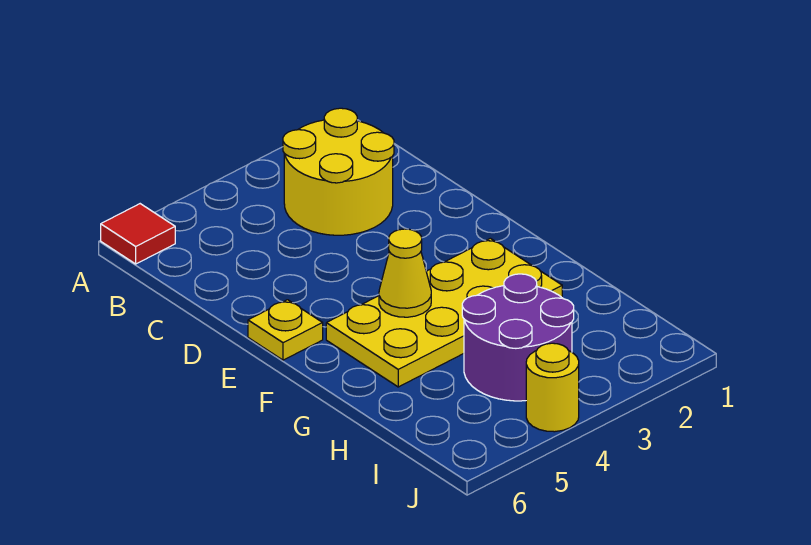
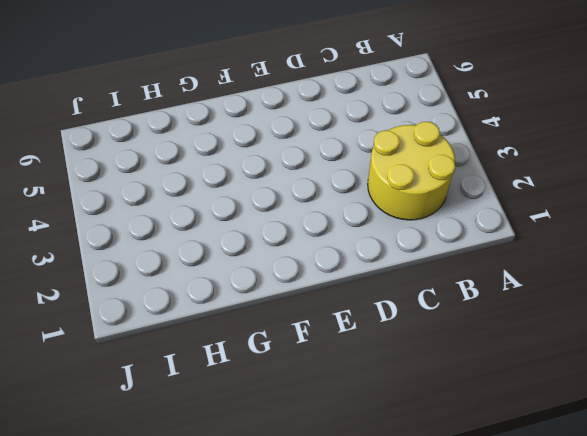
none -> red 1x1 tile [101,204,175,264]
none -> yellow 1x1 plate [248,300,323,360]

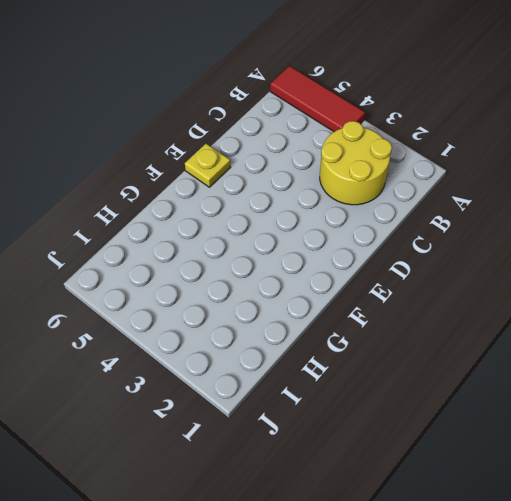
red 1x3 tile [270,66,365,132] -> red 1x1 tile [101,204,175,264]
none -> yellow 2x4 plate [326,238,562,387]
none -> purple 2x2 round brick [462,274,574,401]

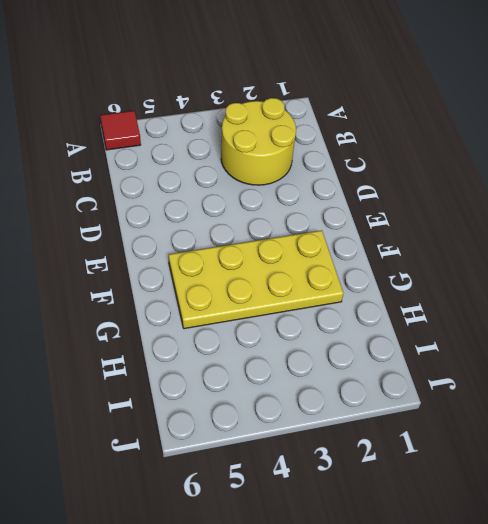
none -> yellow 1x1 plate [248,300,323,360]
none -> purple 2x2 round brick [462,274,574,401]

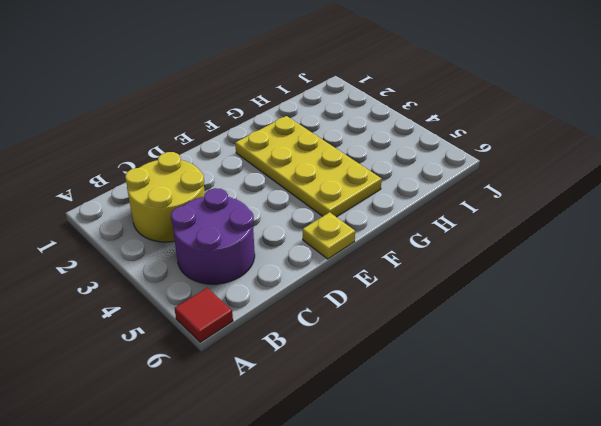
purple 2x2 round brick [171,188,255,284] -> purple 2x2 round brick moved to [462,274,574,401]
none -> yellow 1x1 round brick [526,343,579,432]
none -> yellow 1x1 cone [379,229,431,317]

